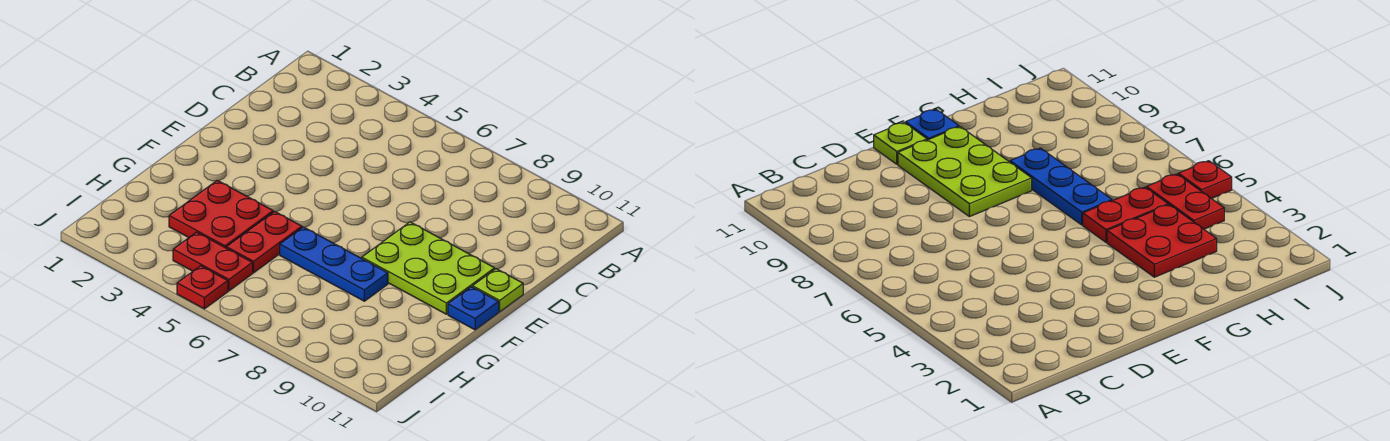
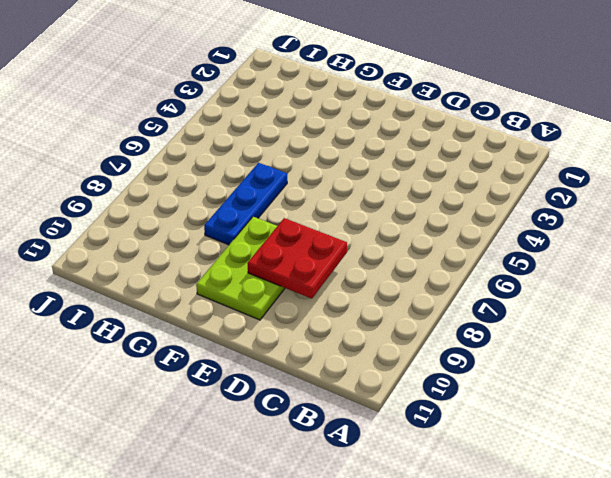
red 2x2 plate [247,218,347,299] -> red 2x2 plate moved to [169,180,273,248]
none -> lime 1x1 plate [473,269,523,312]
none -> blue 1x1 plate [448,287,499,330]

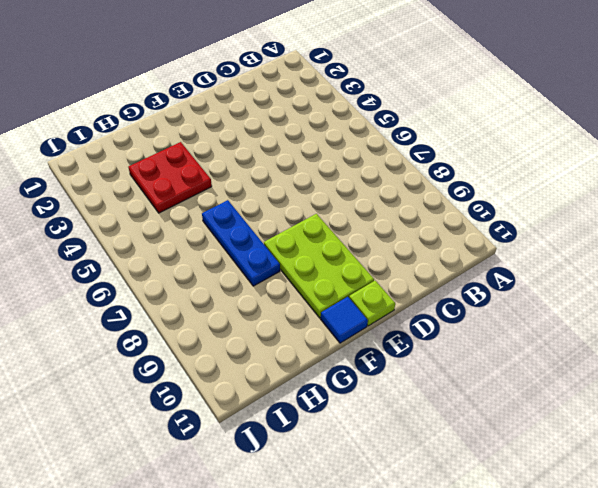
blue 1x1 tile [321,297,368,343] -> blue 1x1 plate [448,287,499,330]
none -> red 1x2 plate [226,211,302,273]
none -> red 1x2 plate [173,232,253,291]

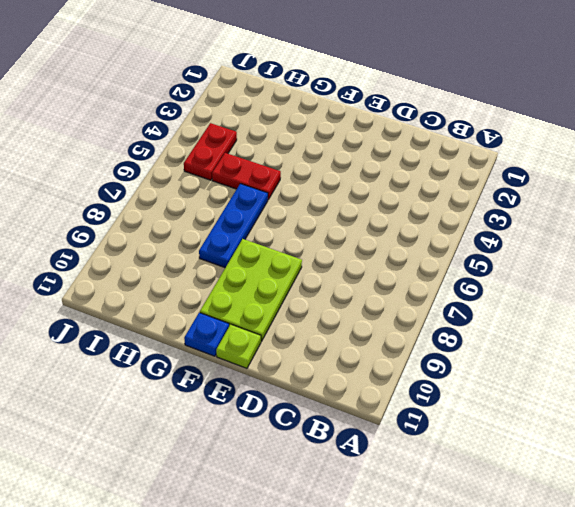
none -> red 2x2 plate [169,180,273,248]
none -> red 1x1 plate [177,266,228,309]

